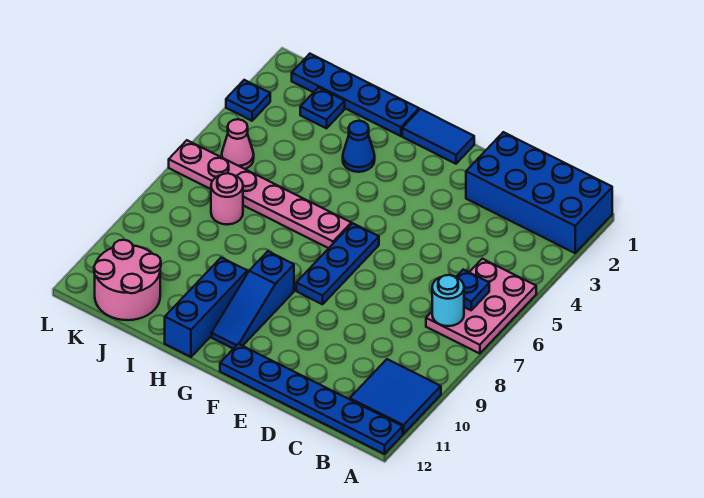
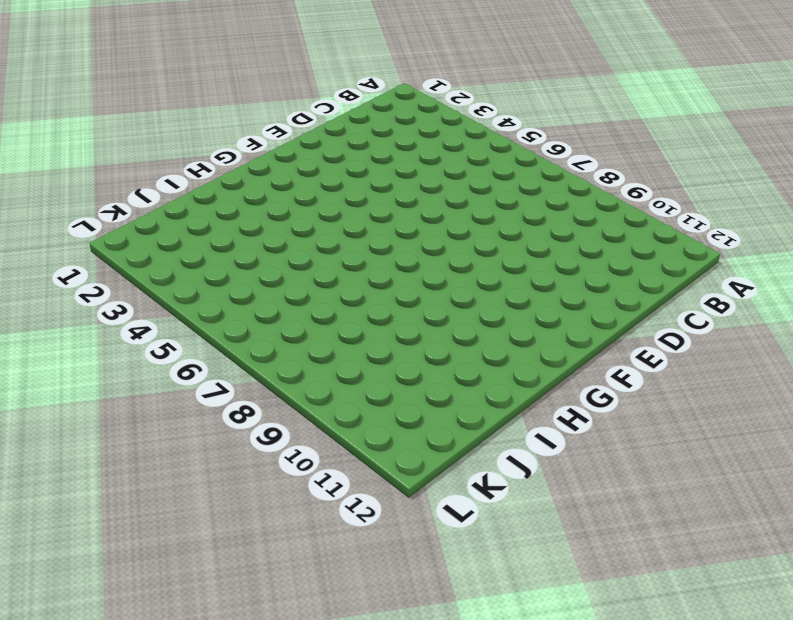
none -> blue 2x4 brick [466,132,612,253]
none -> pink 2x3 plate [426,259,536,354]
none -> blue 2x2 tile [350,359,441,434]

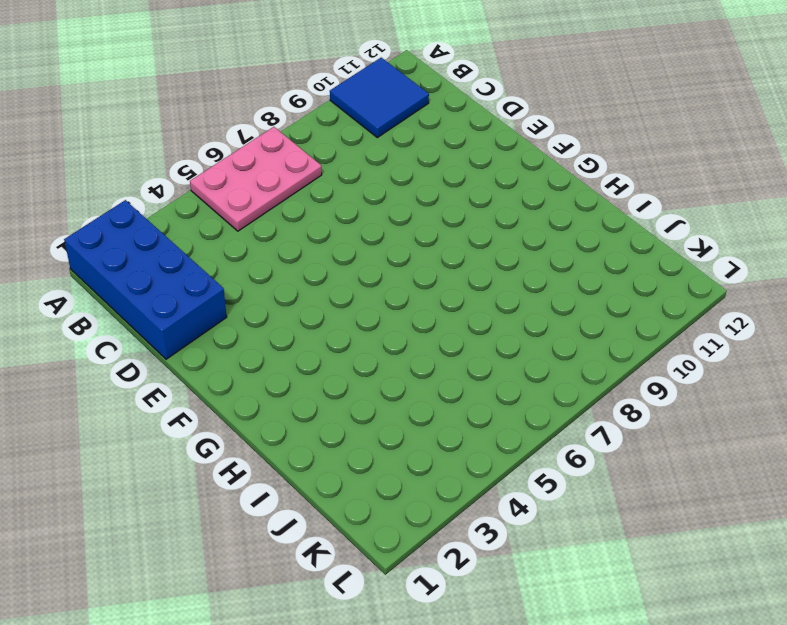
none -> blue 1x6 plate [220,344,403,454]
none -> blue 1x2 tile [402,109,474,164]
none -> blue 1x3 plate [296,223,379,304]

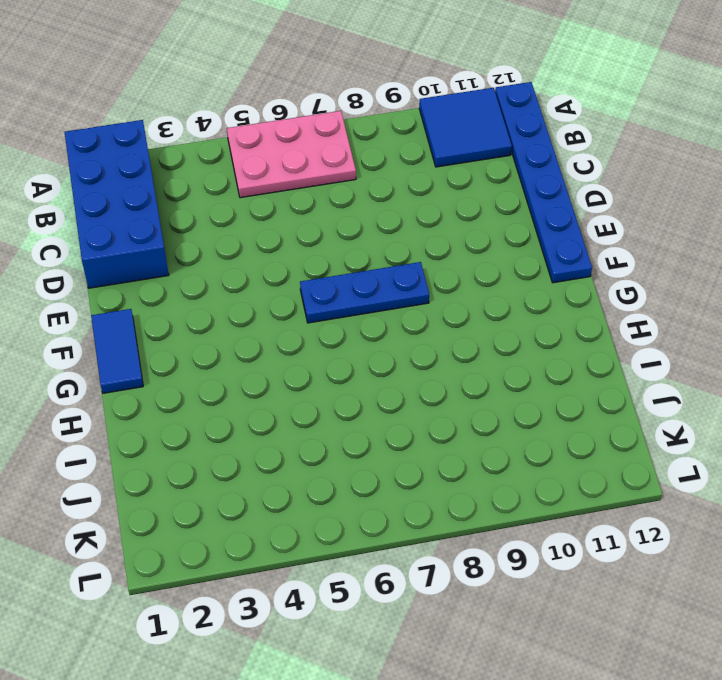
none -> pink 1x6 plate [169,140,351,248]
none -> blue 1x3 slope [212,251,294,349]
none -> blue 1x4 plate [292,54,419,136]

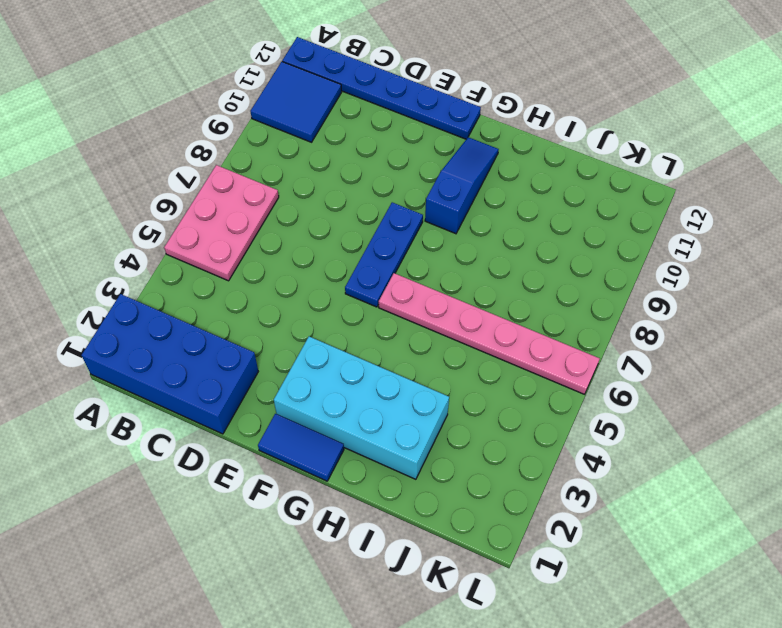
cyan 2x4 brick [274,337,449,479] -> blue 1x1 cone [343,121,375,172]
none -> blue 1x4 plate [292,54,419,136]
none -> blue 1x3 brick [165,258,247,357]
none -> blue 1x1 plate [300,88,345,128]

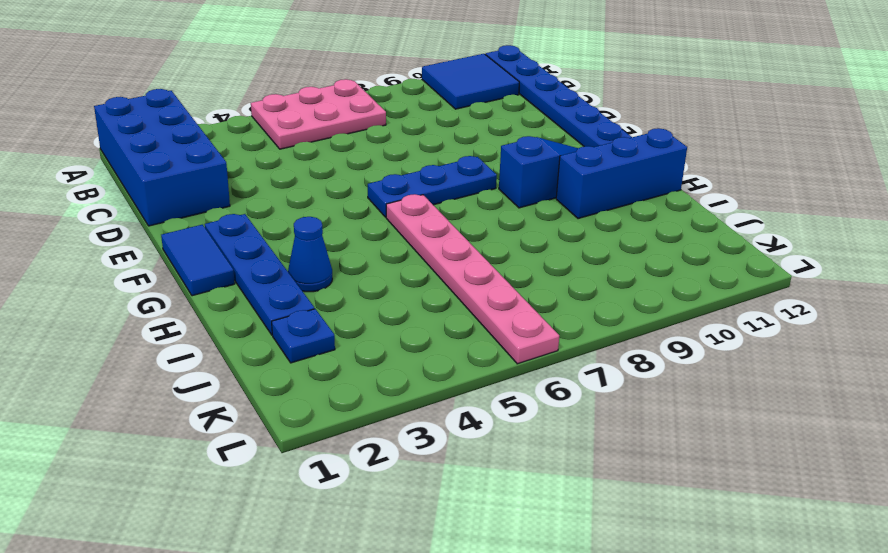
blue 1x4 plate [205,214,315,335] -> blue 1x4 plate moved to [292,54,419,136]
none -> pink 1x1 round brick [211,173,243,225]
none -> pink 2x2 round brick [94,240,161,320]
none -> pink 1x1 cone [222,119,254,169]

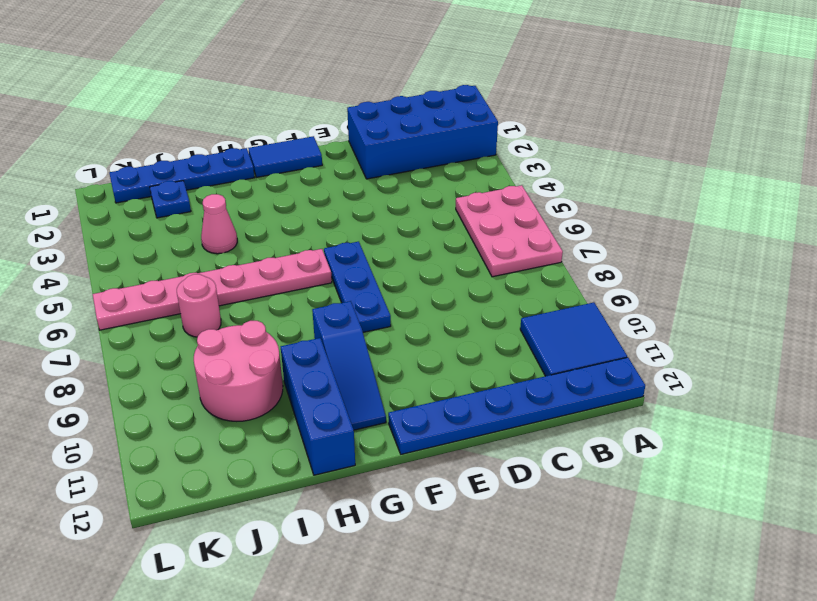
pink 1x1 cone [201,194,237,254] -> pink 1x1 cone moved to [222,119,254,169]
pink 2x2 round brick [194,321,283,421] -> pink 2x2 round brick moved to [94,240,161,320]
none -> blue 1x1 cone [343,121,375,172]
none -> blue 1x1 plate [226,80,270,121]
none -> blue 1x1 plate [456,270,489,310]

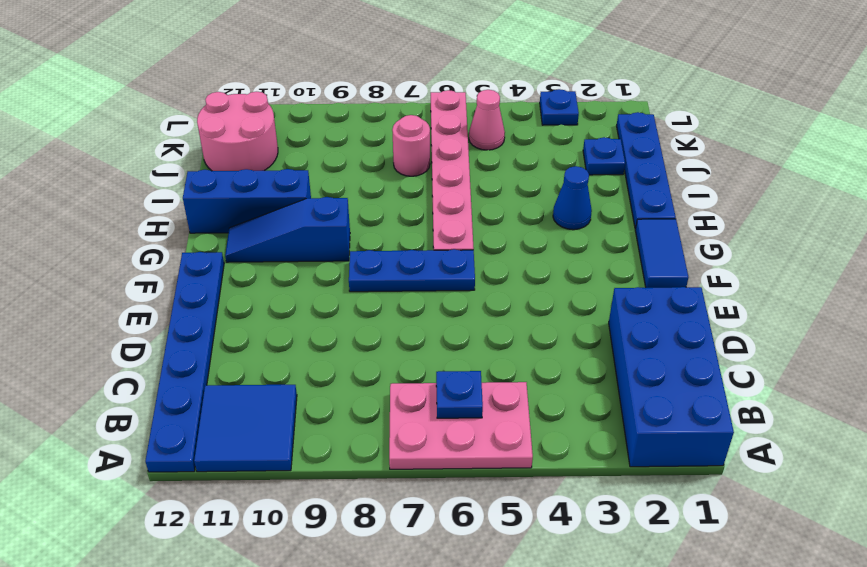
none -> cyan 1x1 round brick [432,275,464,326]

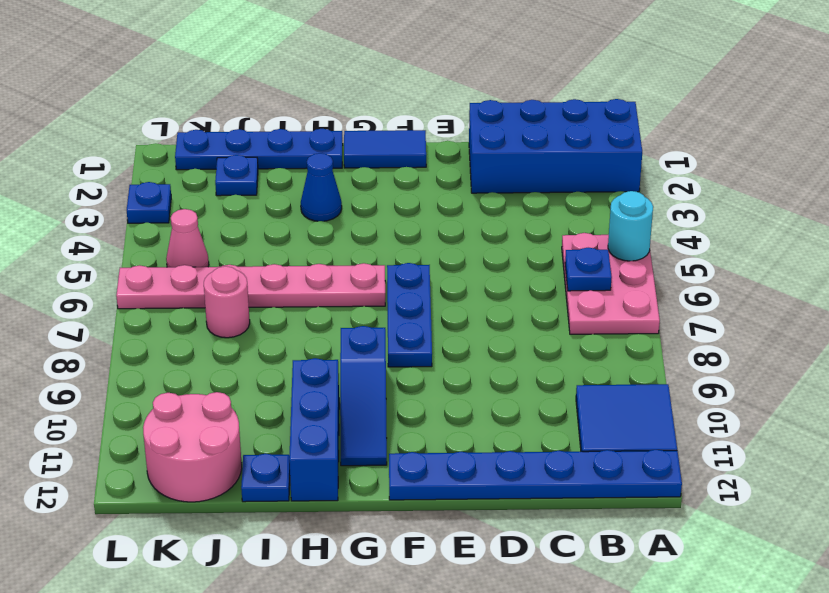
cyan 1x1 round brick [608,191,653,261] -> cyan 1x1 round brick moved to [432,275,464,326]
blue 1x1 plate [241,454,290,502] -> none

